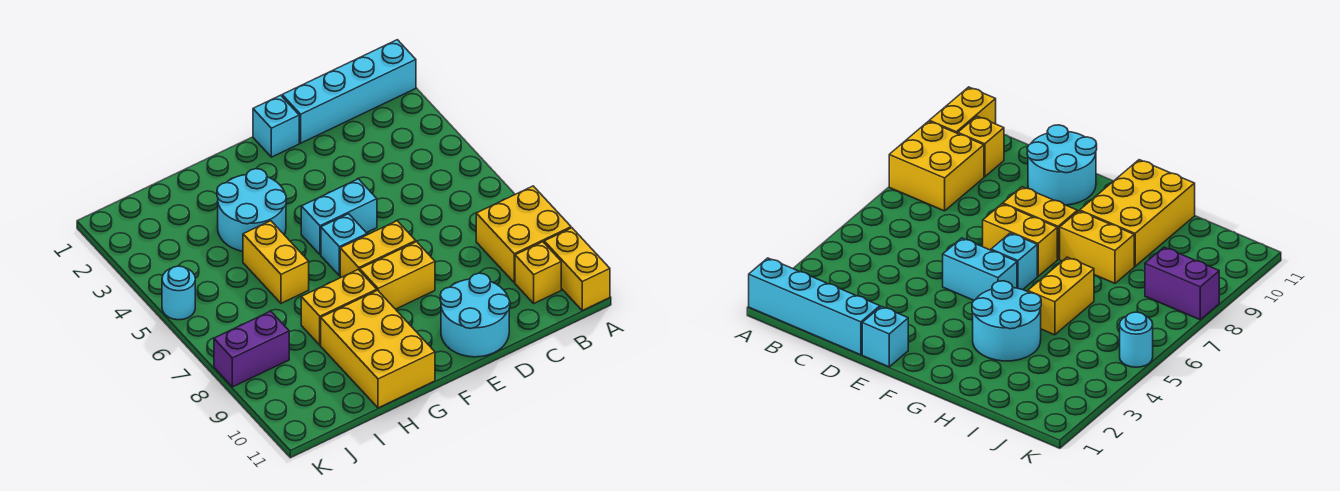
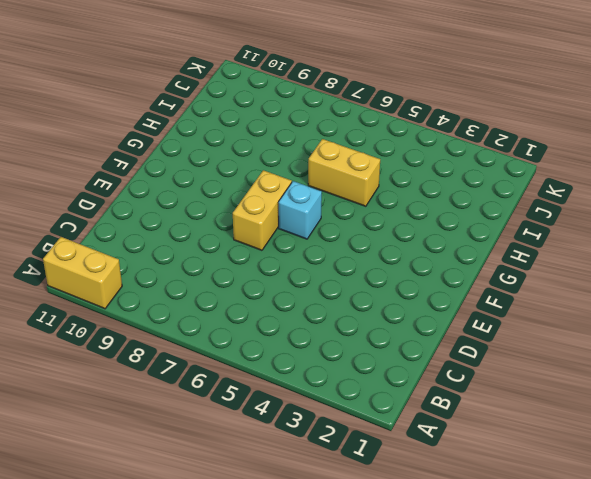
none -> cyan 1x4 brick [282,40,416,143]
none -> yellow 2x2 brick [476,186,571,283]
none -> yellow 1x1 brick [515,242,561,303]

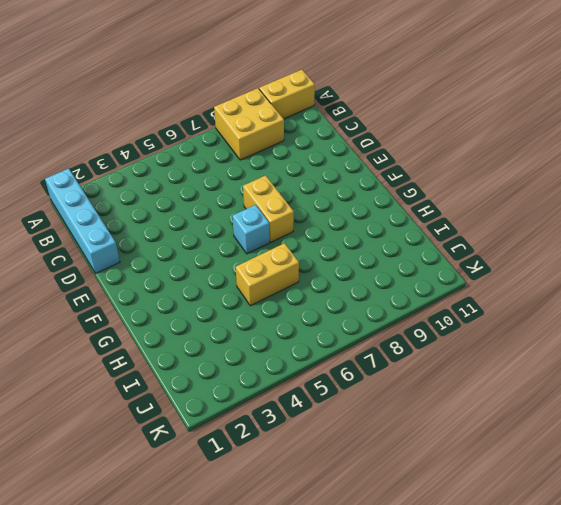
none -> yellow 1x1 brick [515,242,561,303]
none -> cyan 2x2 round brick [440,273,510,357]
none -> cyan 1x1 brick [253,95,299,157]

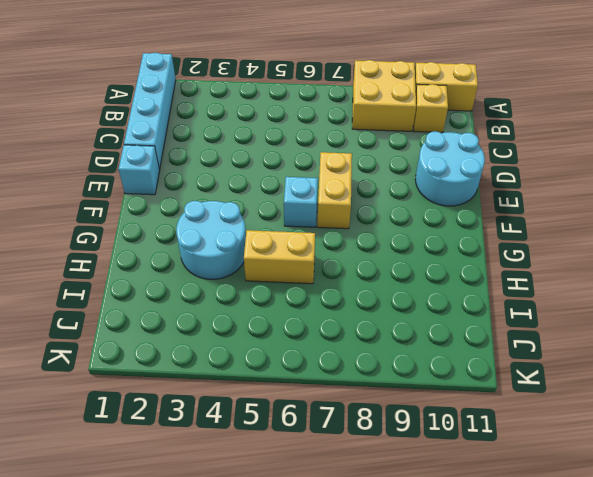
none -> cyan 1x2 brick [301,179,377,255]
none -> yellow 1x2 brick [360,242,435,309]
none -> yellow 1x2 brick [301,270,377,345]

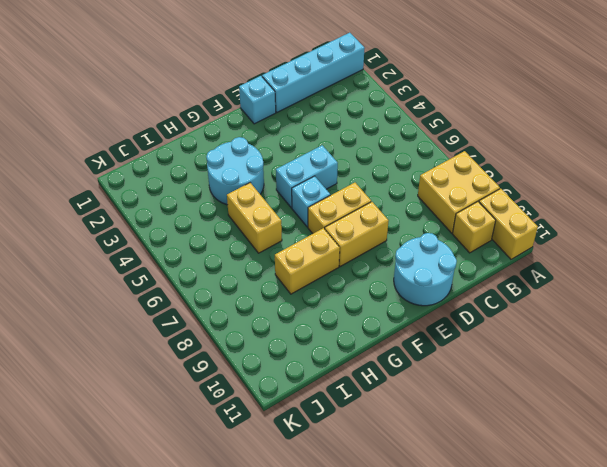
none -> yellow 2x3 brick [321,290,435,408]
none -> purple 1x2 brick [214,311,289,387]
none -> cyan 1x1 round brick [162,266,195,320]

